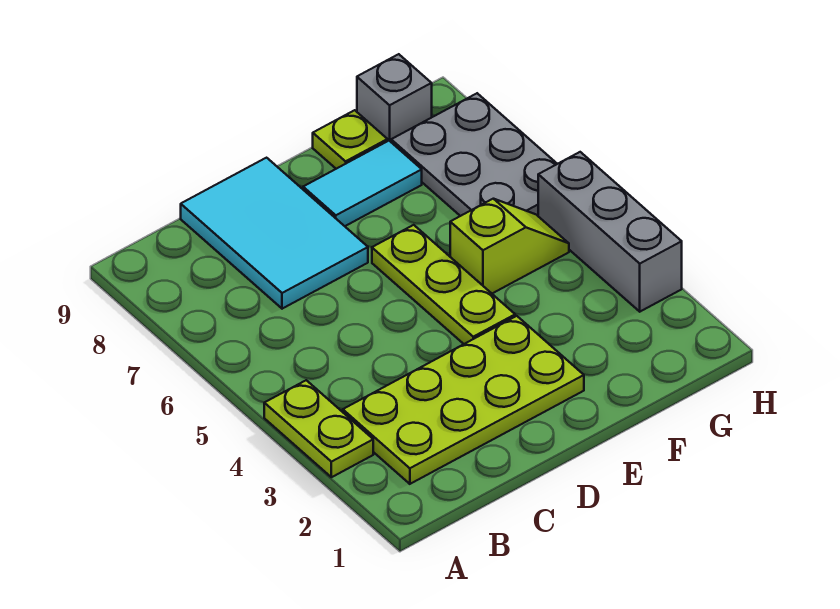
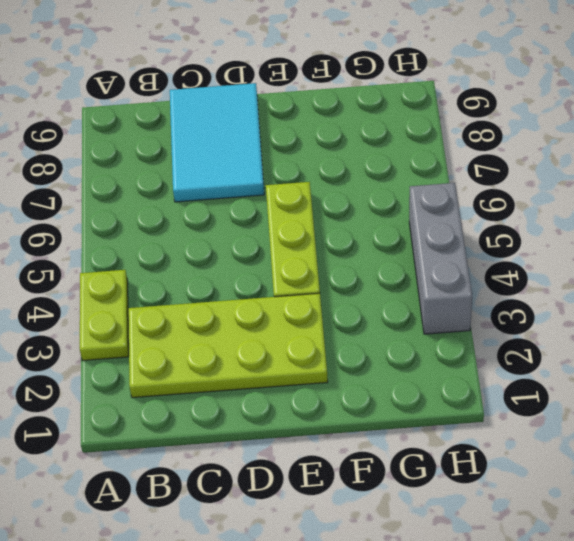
none -> cyan 1x2 tile [303,141,422,226]
none -> lime 1x2 slope [450,199,569,293]

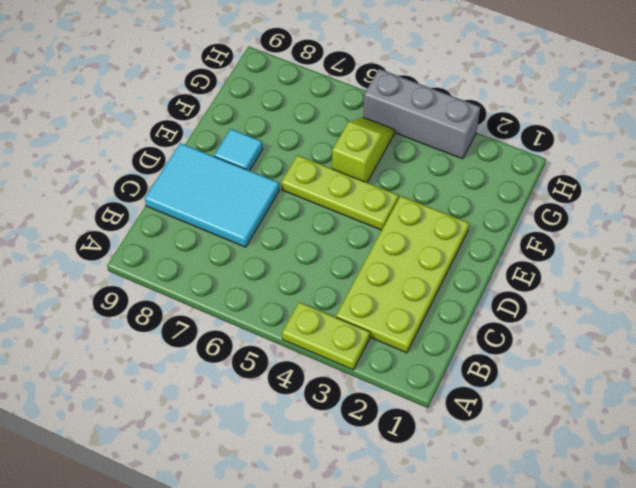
cyan 1x1 tile [214,129,263,171] -> cyan 1x2 tile [303,141,422,226]
none -> lime 1x1 plate [313,110,387,169]
none -> grey 2x3 plate [391,93,557,216]

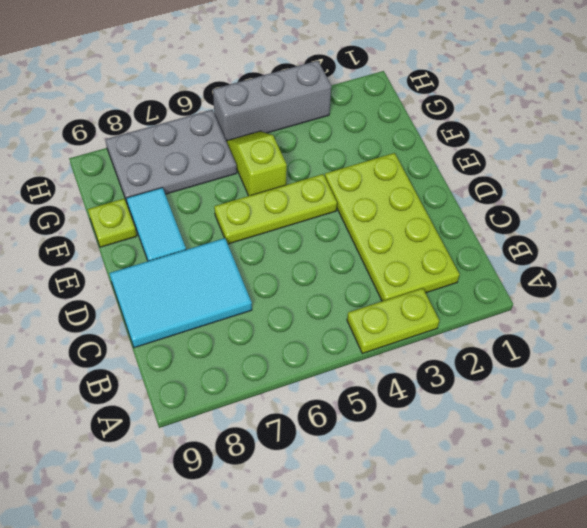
none -> grey 1x1 brick [357,54,432,142]

